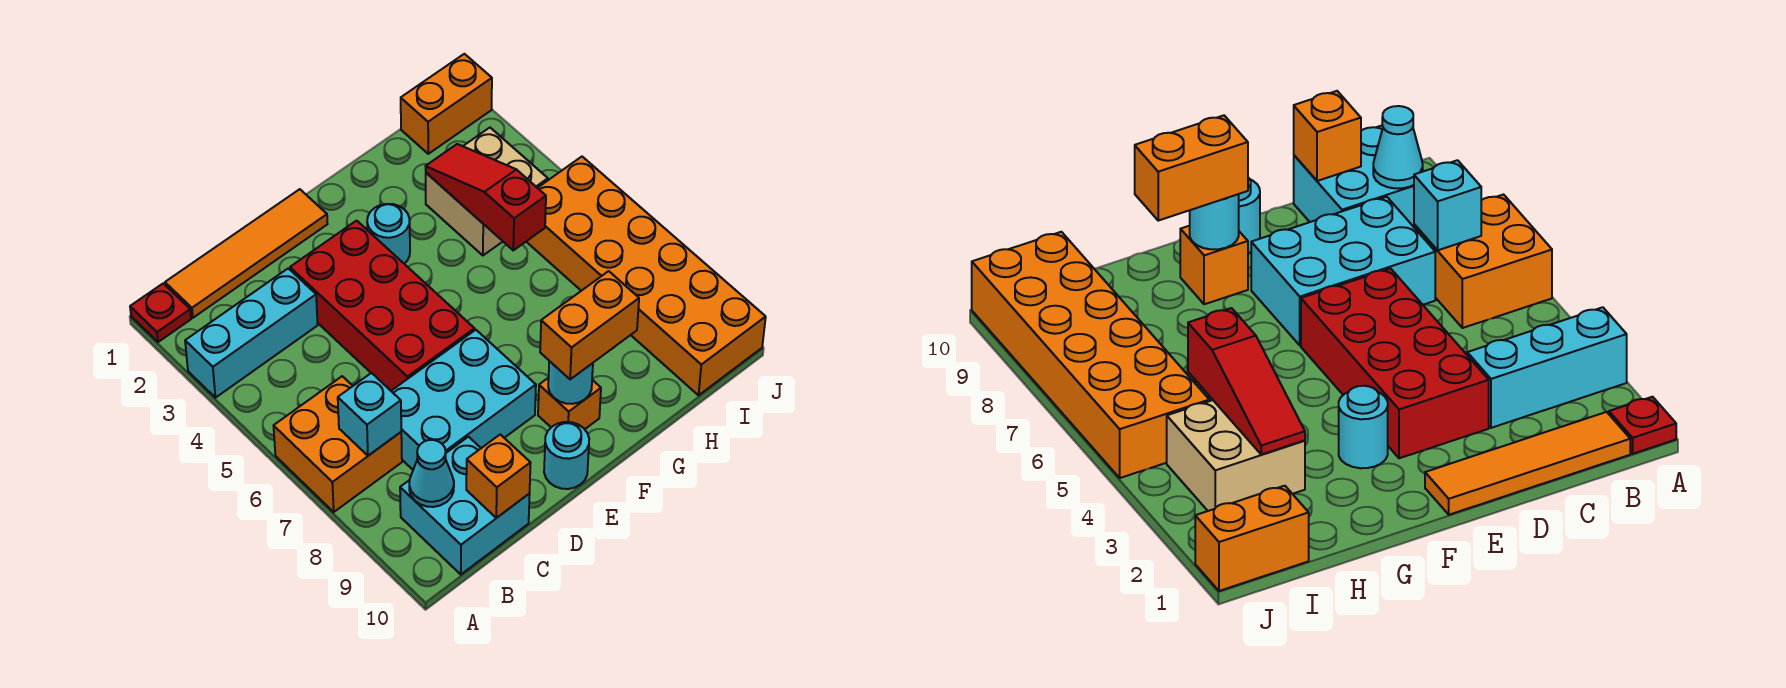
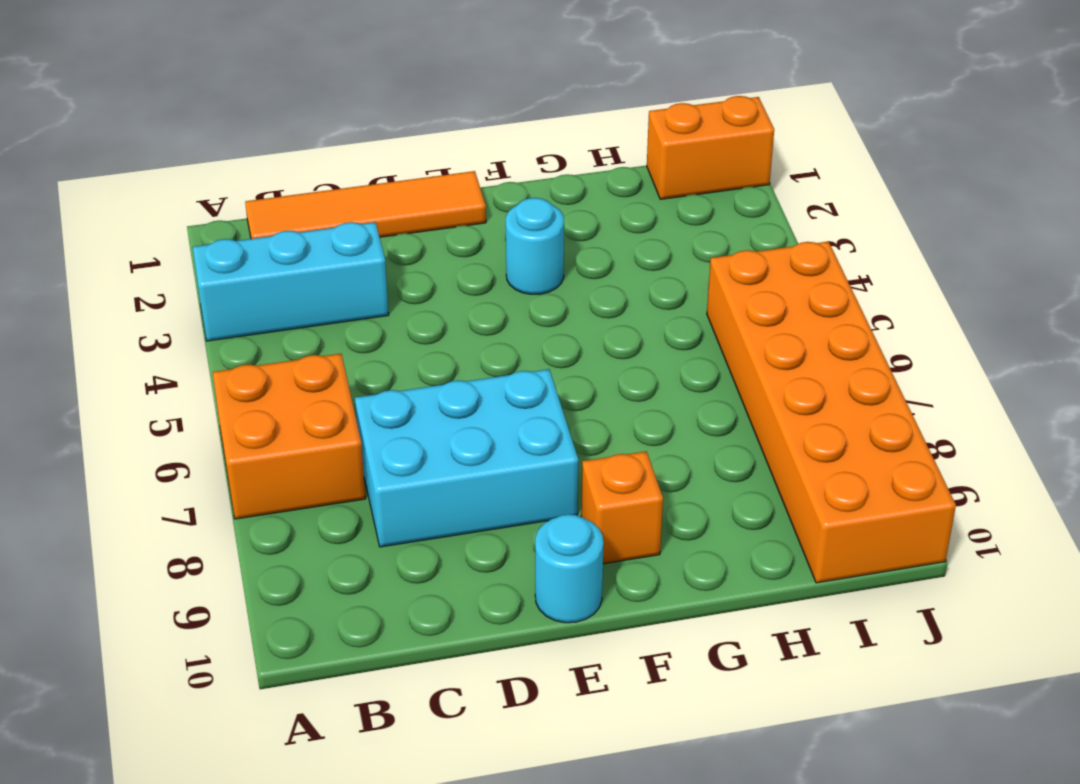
none -> red 1x1 plate [130,283,191,342]
none -> cyan 2x2 brick [400,437,530,574]
none -> red 2x4 brick [290,221,474,391]

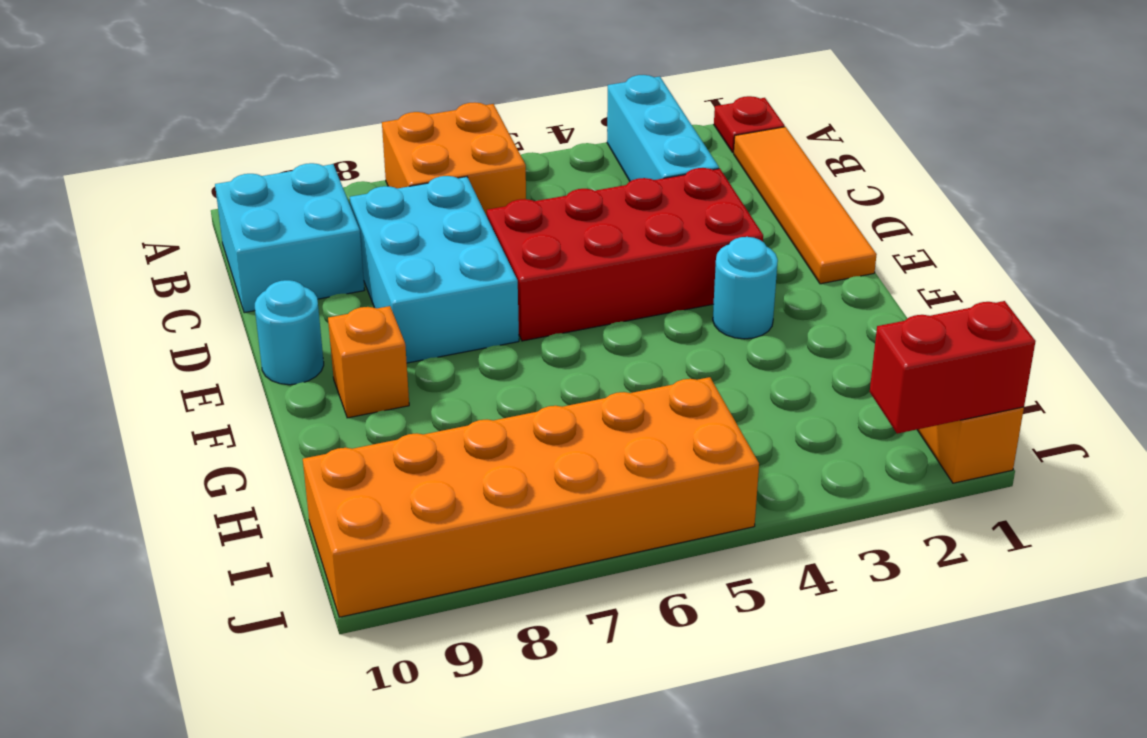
red 1x2 brick [870,301,1036,434] -> none
none -> tan 2x2 brick [426,128,548,255]
none -> cyan 1x1 brick [338,373,401,456]
none -> cyan 1x1 cone [409,440,454,507]

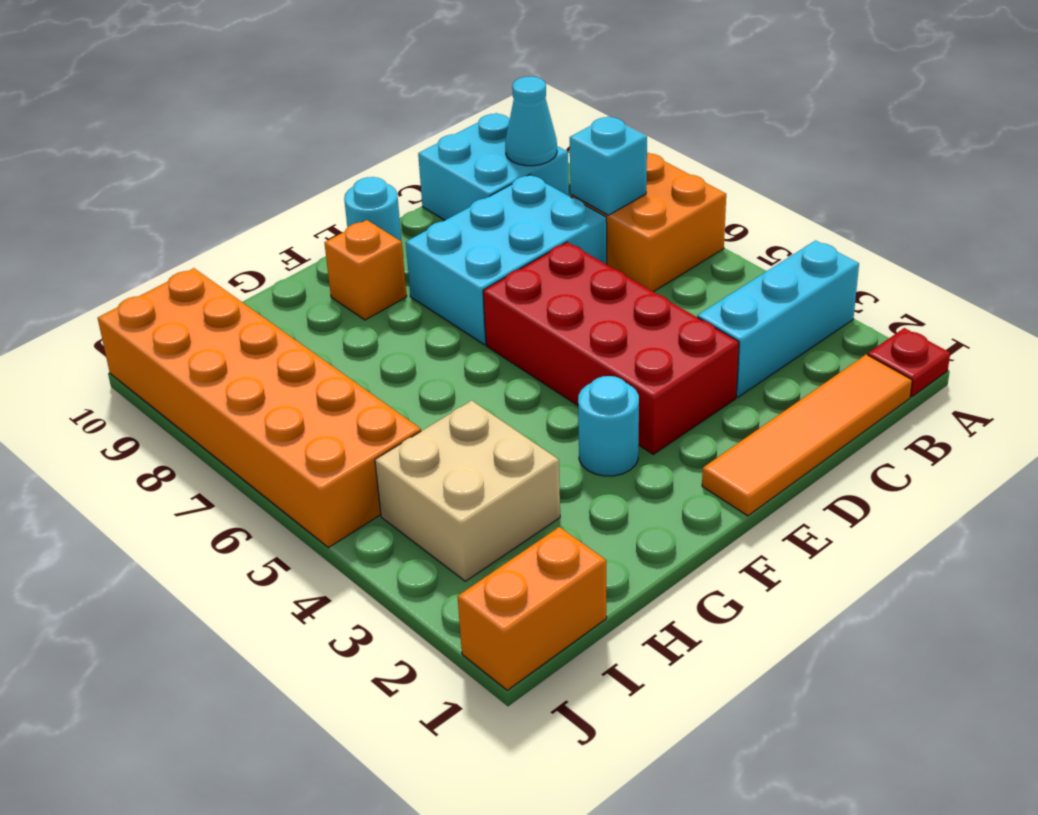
none -> orange 1x1 brick [466,434,530,518]
none -> cyan 1x1 round brick [548,361,593,404]
none -> red 1x3 slope [426,144,546,250]

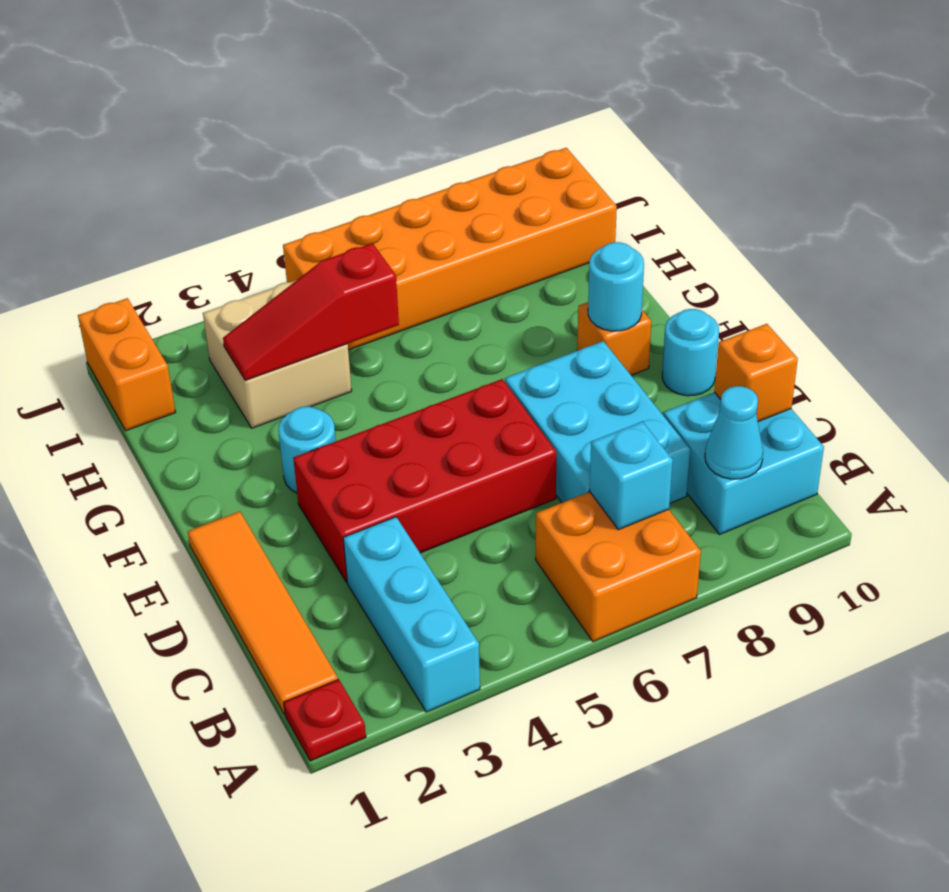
none -> orange 1x2 brick [540,271,639,379]

